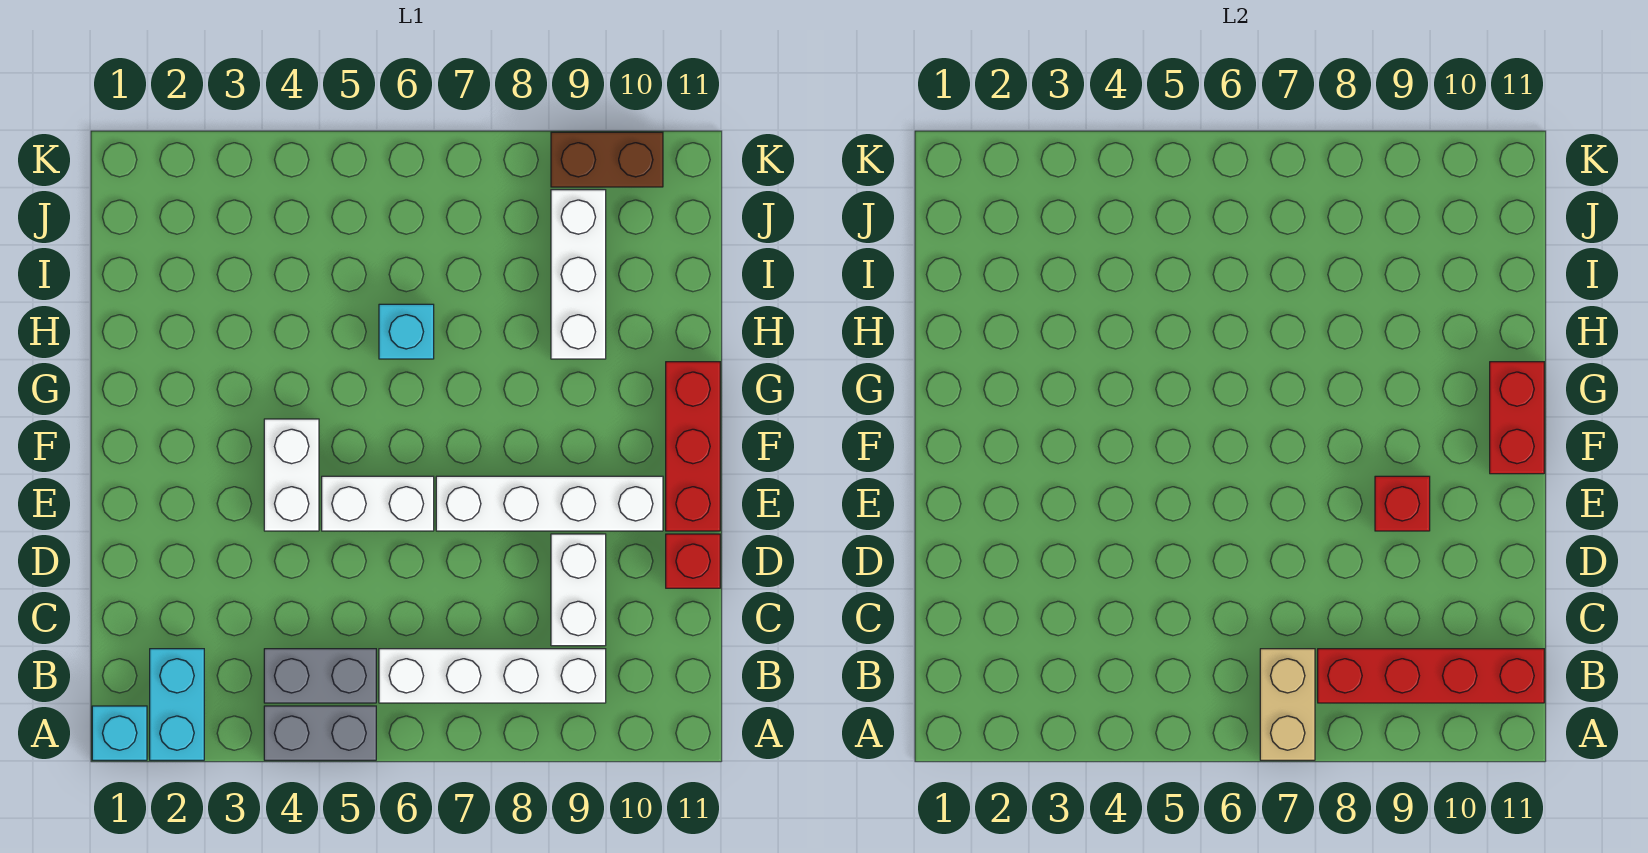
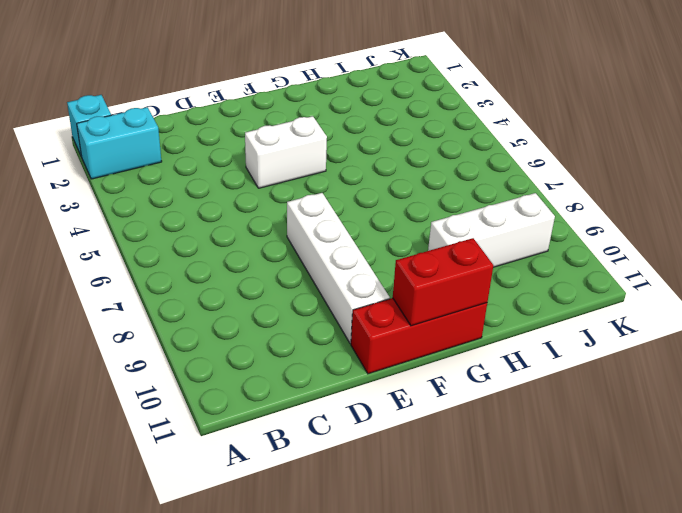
none -> grey 1x2 brick [264,706,376,760]
none -> grey 1x2 brick [264,649,376,703]
none -> white 1x4 brick [379,649,606,703]

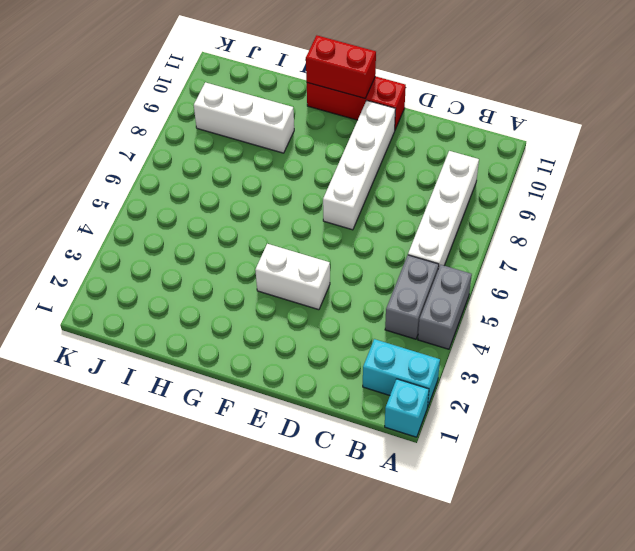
none -> white 1x2 brick [551,534,606,646]
none -> red 1x1 brick [666,534,720,588]
none -> white 1x2 brick [322,476,434,531]

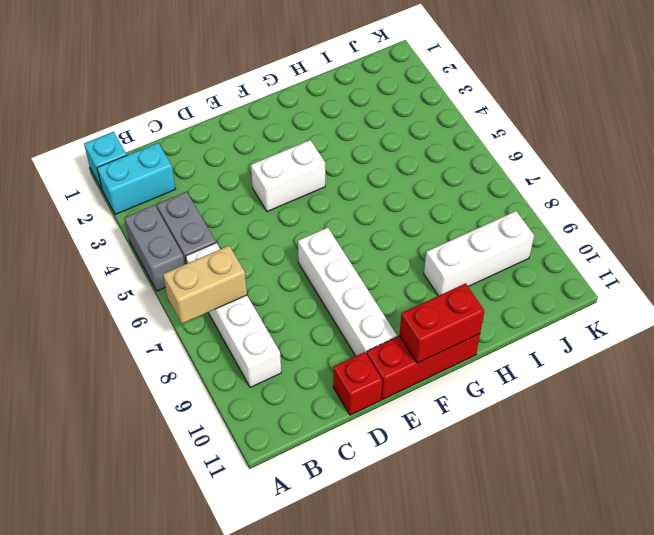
none -> white 1x2 brick [551,534,606,646]
none -> white 1x2 brick [322,476,434,531]
none -> cyan 1x1 brick [379,304,434,359]

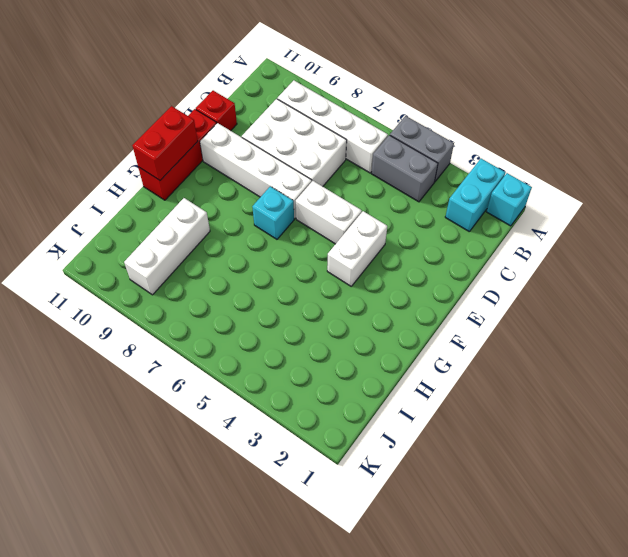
white 2x3 brick [242,99,347,186] -> white 1x2 brick [551,534,606,646]
cyan 1x1 brick [252,186,294,239] -> cyan 1x1 brick moved to [379,304,434,359]
none -> brown 1x2 brick [551,132,663,187]
none -> tan 1x2 brick [1260,649,1315,760]
none -> red 1x4 brick [1318,649,1544,703]

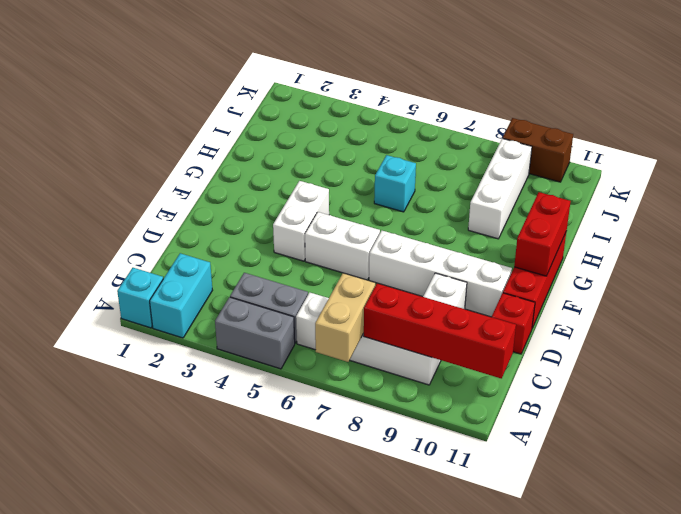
none -> red 1x1 brick [1375,476,1430,531]

